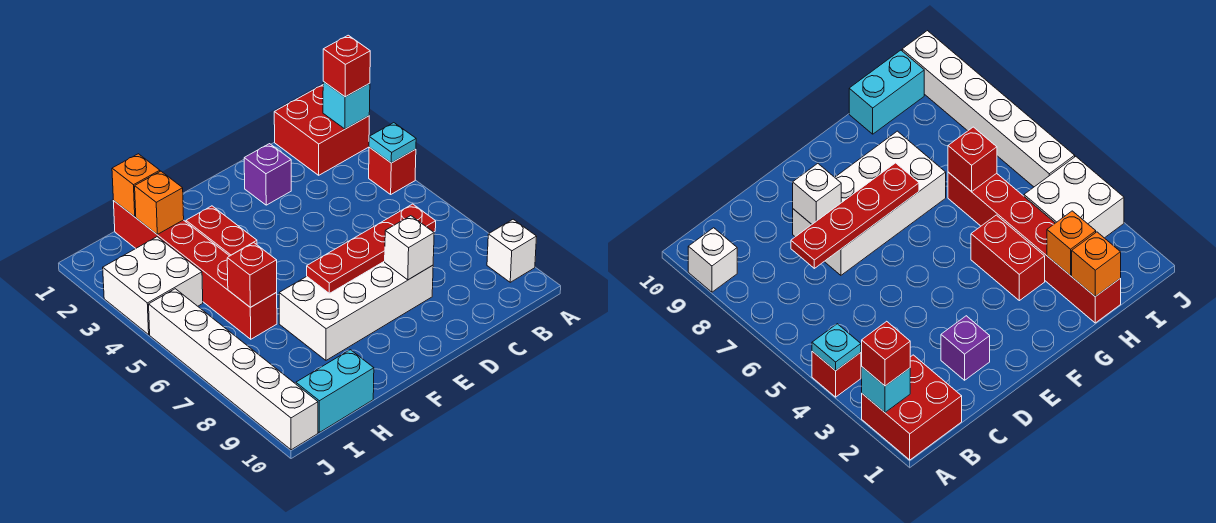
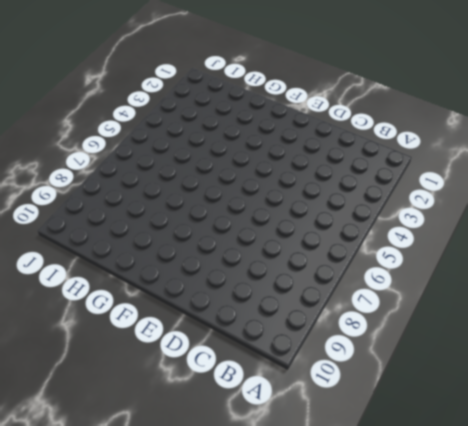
none -> red 2x2 brick [274,85,369,175]
none -> red 1x1 brick [369,147,416,194]
none -> white 1x1 brick [487,219,537,282]

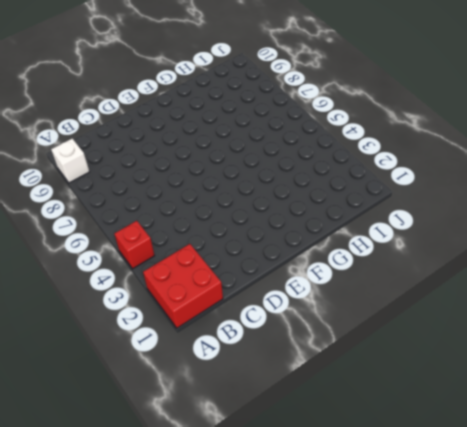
none -> purple 1x1 brick [244,144,291,205]
none -> white 2x4 brick [279,261,433,360]
none -> red 1x2 brick [186,206,257,256]

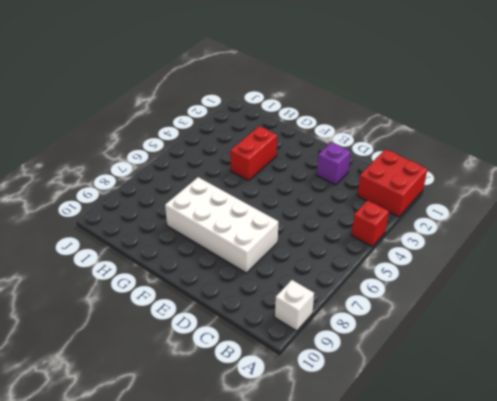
none -> red 1x6 brick [114,201,277,339]
none -> cyan 1x2 brick [296,350,374,432]
none -> white 2x2 brick [103,237,203,334]

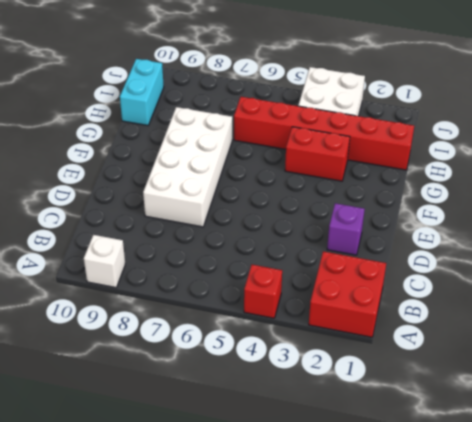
none -> white 1x6 brick [149,289,318,450]
none -> cyan 1x1 brick [323,82,370,129]
none -> cyan 1x1 plate [369,123,416,163]

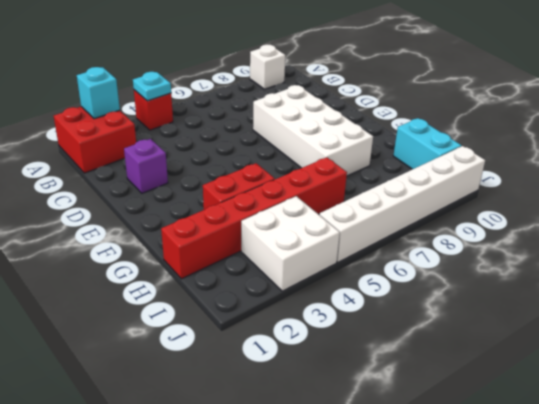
none -> red 1x4 plate [307,204,436,293]
none -> white 1x1 brick [385,216,434,280]
none -> orange 1x1 brick [112,154,160,217]

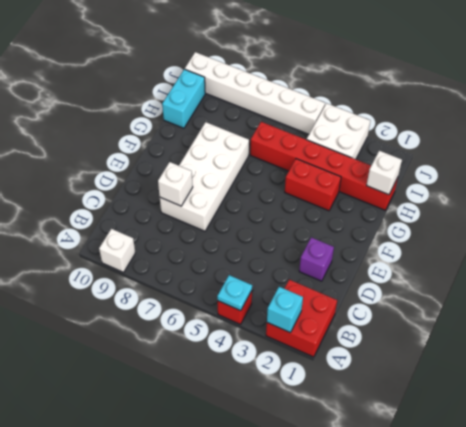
white 1x1 brick [367,151,402,195] -> orange 1x1 brick [112,154,160,217]
none -> red 1x4 plate [307,204,436,293]
none -> orange 1x1 brick [135,171,184,234]
none -> red 1x1 brick [227,242,277,307]

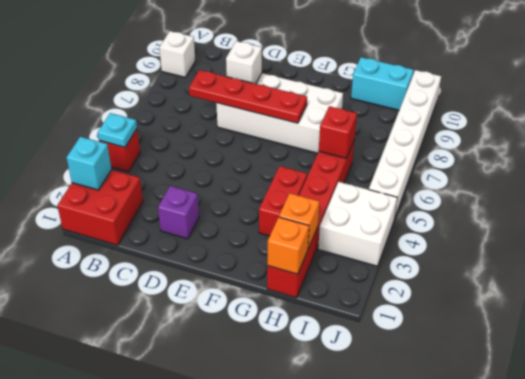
none -> red 1x1 brick [323,35,370,97]

